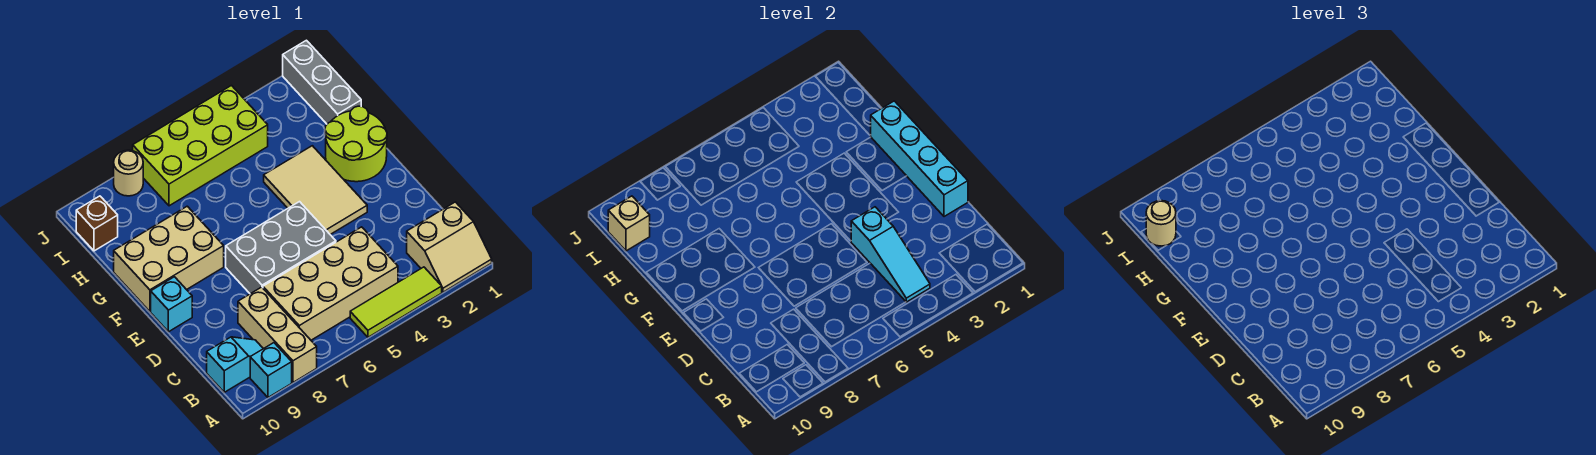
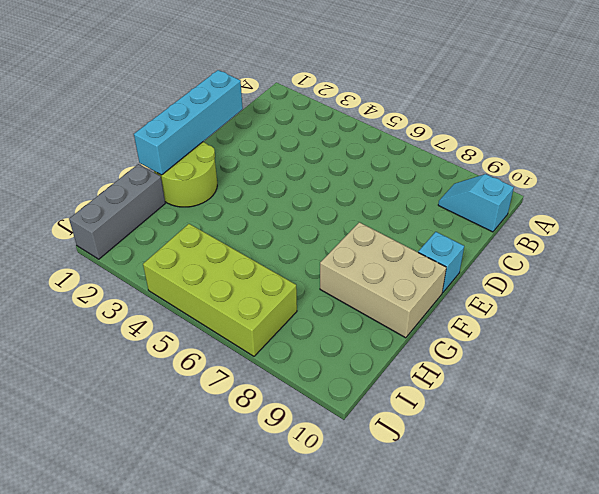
none -> tan 2x2 slope [407,202,492,292]
none -> lime 1x3 tile [350,267,442,337]
none -> tan 1x3 brick [238,287,317,382]

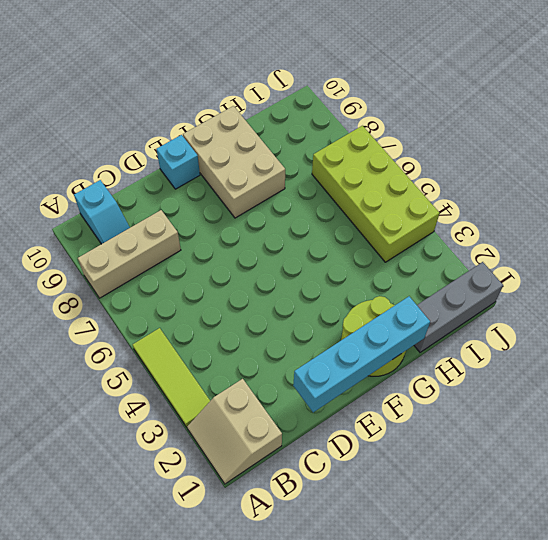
none -> cyan 1x1 brick [250,343,292,397]
none -> tan 2x4 brick [263,227,398,340]
none -> grey 2x3 brick [226,202,336,294]

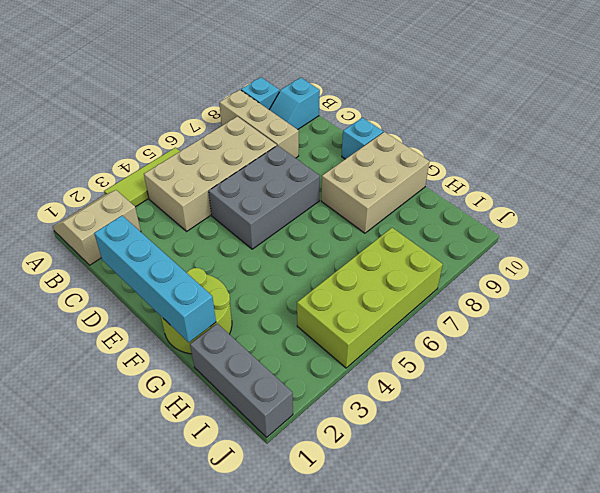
none -> tan 2x3 tile [264,146,367,234]
none -> brown 1x1 brick [76,196,118,251]
none -> tan 1x1 round brick [114,150,143,196]

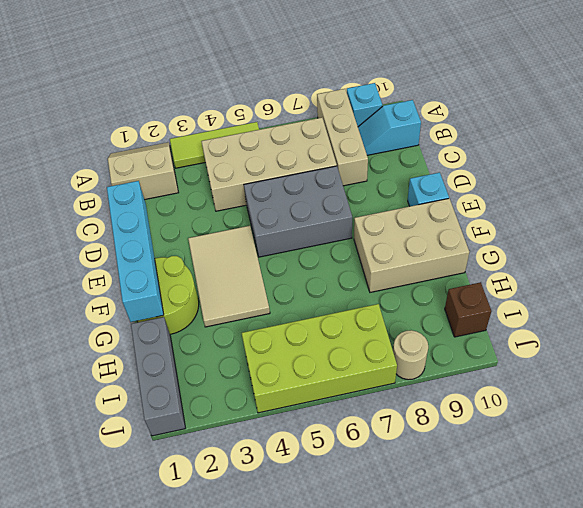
none -> cyan 1x3 slope [851,207,930,302]
none -> tan 1x1 brick [608,196,650,251]
none -> tan 1x1 round brick [1146,201,1176,246]

